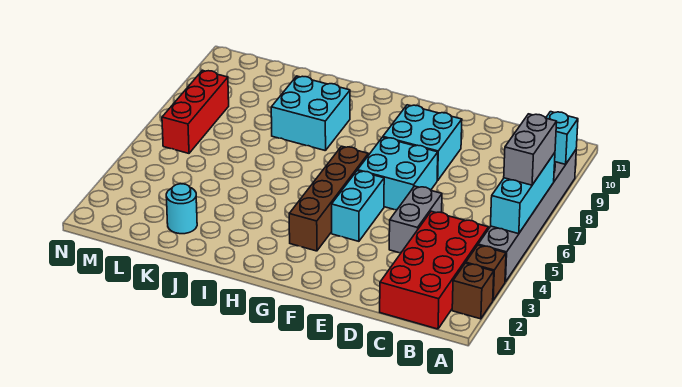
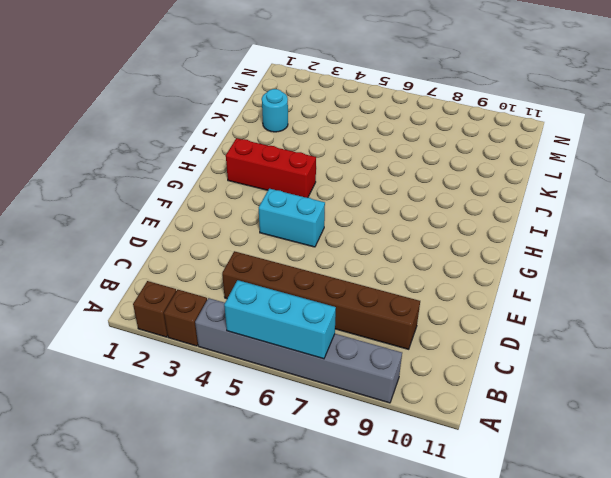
brown 1x6 brick [222,251,420,349] -> red 2x4 brick [380,211,488,329]
red 1x3 brick [226,138,316,198] -> red 1x3 brick moved to [162,70,229,153]
none -> grey 1x2 brick [389,186,442,253]
none -> cyan 2x2 brick [358,137,438,210]
none -> cyan 2x2 brick [383,105,462,180]

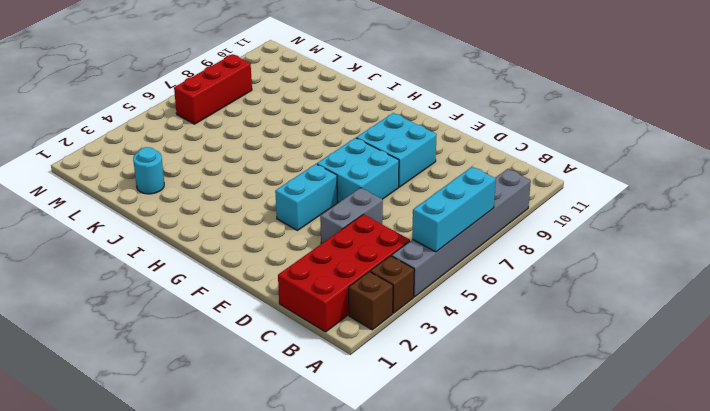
none -> brown 1x4 brick [289,146,368,251]
none -> cyan 2x2 brick [271,76,350,151]
none -> cyan 1x1 brick [546,112,578,164]

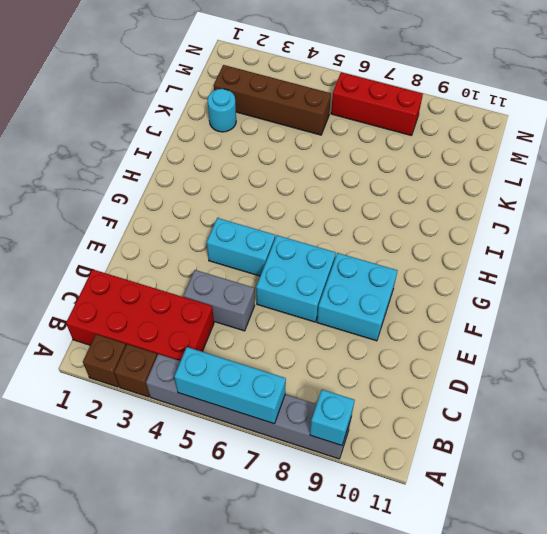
brown 1x4 brick [214,65,331,135] -> brown 1x4 brick moved to [289,146,368,251]
none -> cyan 2x2 brick [271,76,350,151]
none -> grey 1x2 brick [504,114,557,185]

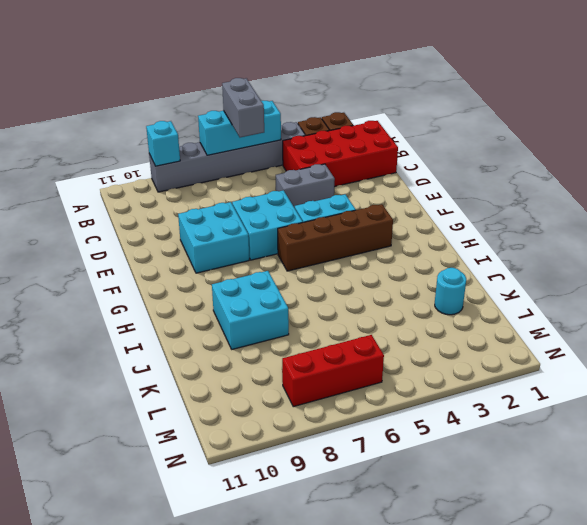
grey 1x2 brick [222,78,264,137] -> grey 1x2 brick turned to [504,114,557,185]

